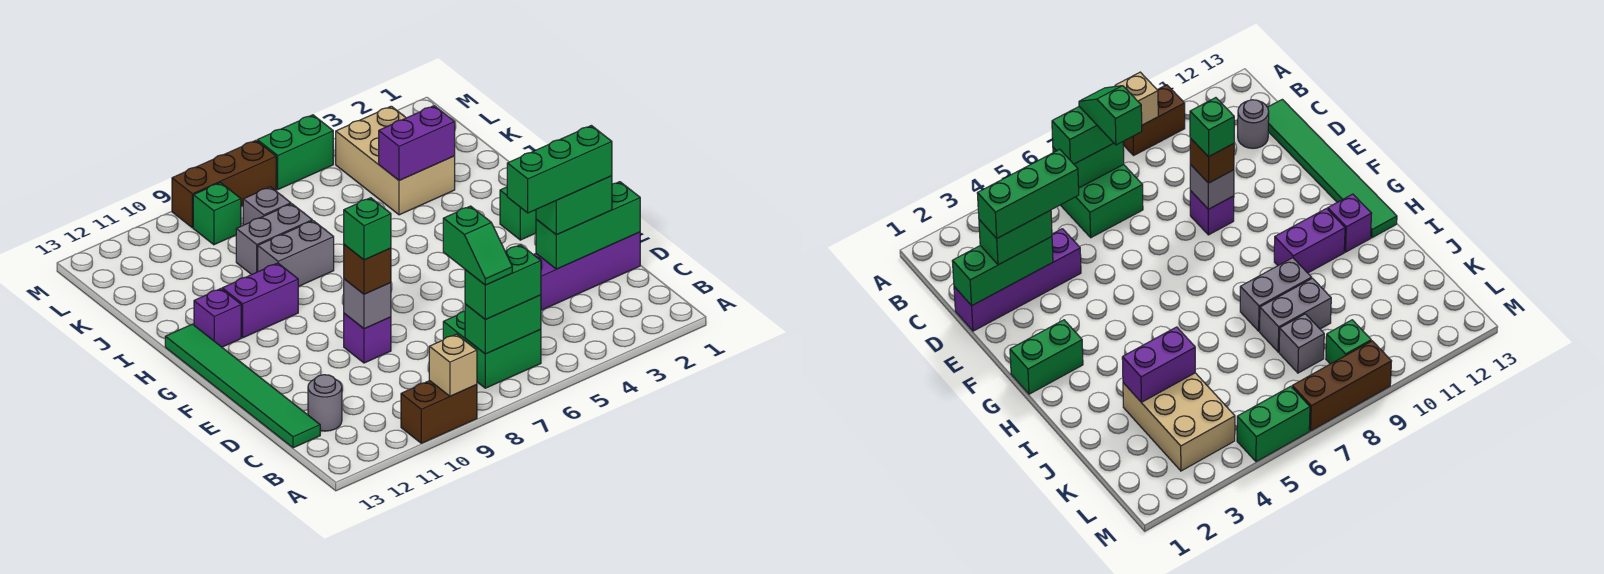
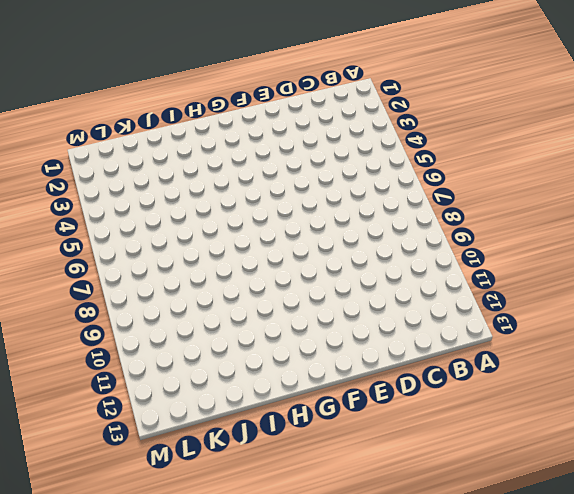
none -> brown 1x2 brick [401,381,477,443]
none -> green 2x2 brick [443,311,541,388]
none -> grey 1x1 round brick [308,375,342,431]

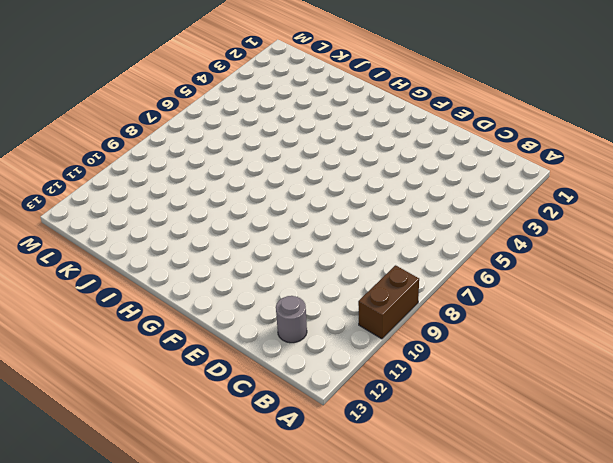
none -> green 2x2 brick [443,311,541,388]
none -> green 1x6 tile [165,324,320,448]
none -> purple 1x4 brick [534,232,640,310]

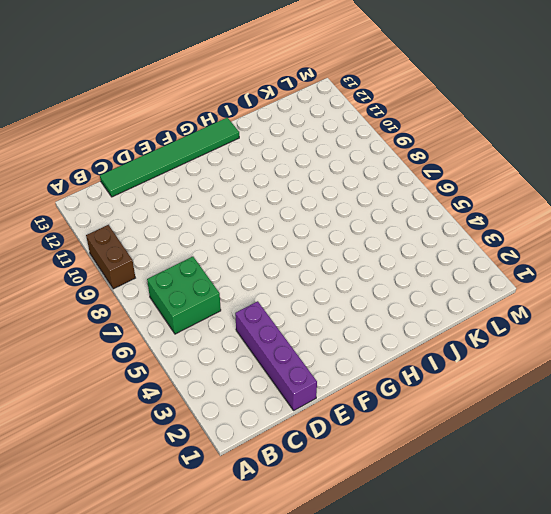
none -> grey 1x1 round brick [308,375,342,431]
none -> purple 1x1 brick [344,313,391,363]
none -> green 1x2 brick [500,187,536,240]

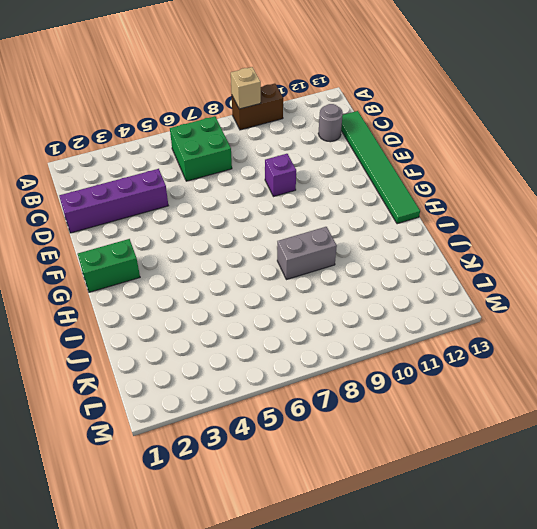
none -> purple 1x2 brick [222,263,298,338]
none -> purple 1x1 brick [194,289,241,347]
none -> tan 2x3 brick [336,106,455,215]

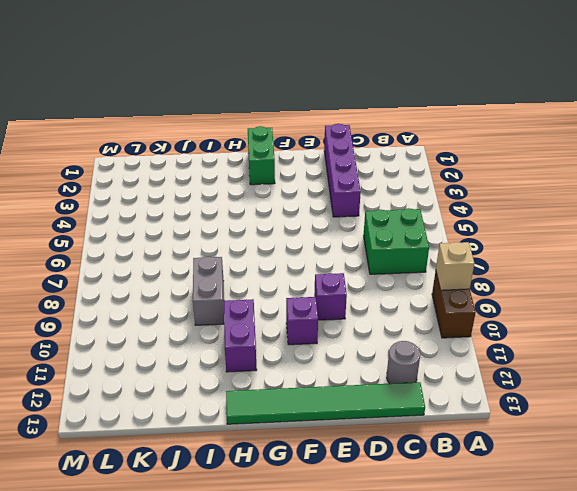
purple 1x1 brick [286,297,318,345] -> purple 1x1 brick moved to [194,289,241,347]
none -> tan 2x3 brick [336,106,455,215]
none -> grey 1x2 brick [236,204,312,275]
none -> grey 1x1 brick [243,187,291,225]

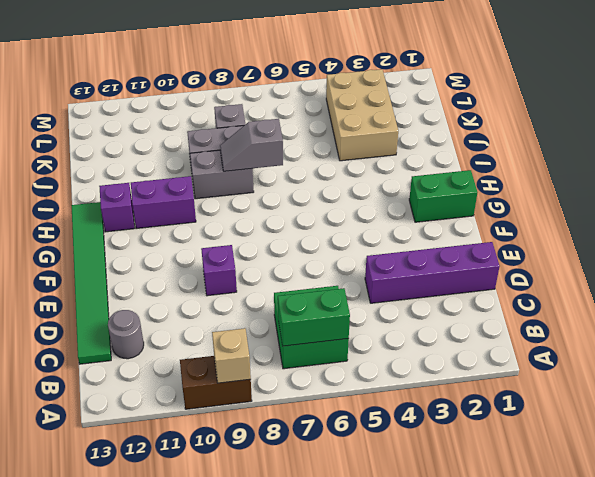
grey 1x2 slope [220,119,283,171] -> none
none -> green 1x1 brick [193,183,241,245]
none -> green 1x2 brick [257,115,333,189]
none -> brown 1x3 brick [172,140,276,228]

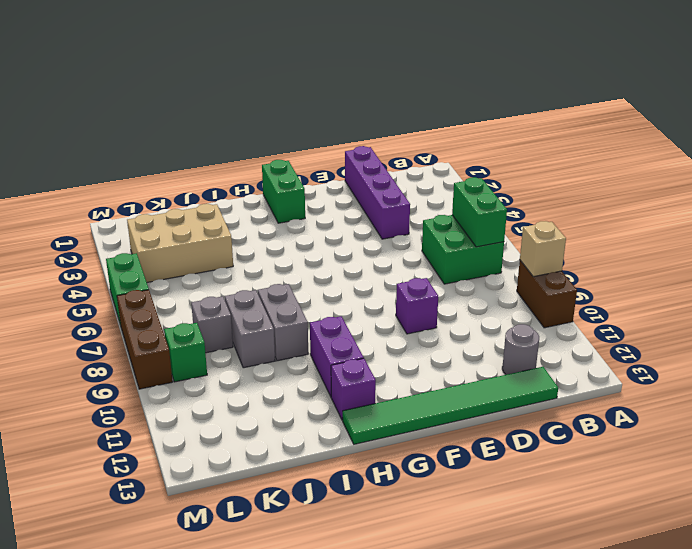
none -> green 1x3 brick [536,182,640,269]
none -> grey 1x1 brick [344,279,391,329]
none -> purple 1x2 brick [379,106,455,181]

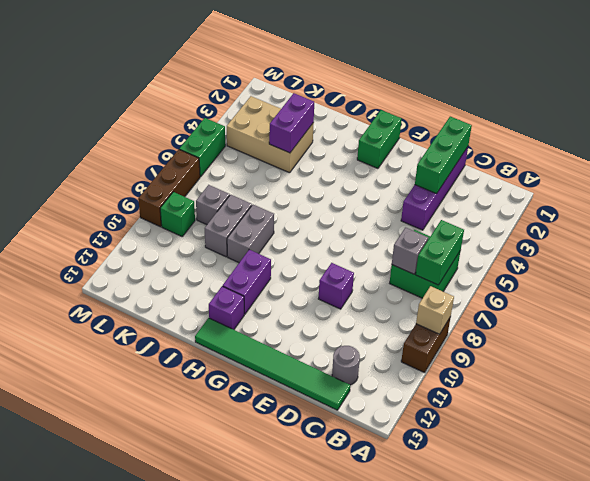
grey 1x1 brick [392,228,428,274] -> grey 1x1 brick moved to [344,279,391,329]
none -> green 1x2 brick [465,245,541,320]
none -> green 1x2 brick [536,176,612,235]
none -> brown 1x1 brick [344,245,391,294]

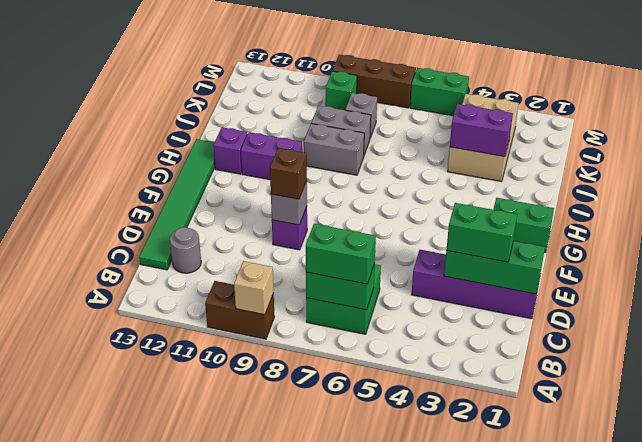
none -> green 1x2 slope [443,206,512,285]
none -> green 1x3 brick [507,126,612,213]
none -> green 1x1 brick [344,198,391,260]

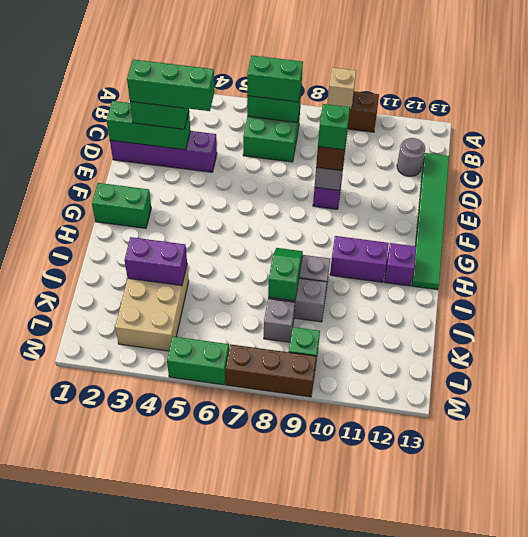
green 1x2 slope [268,248,303,301] -> green 1x2 slope moved to [443,206,512,285]

